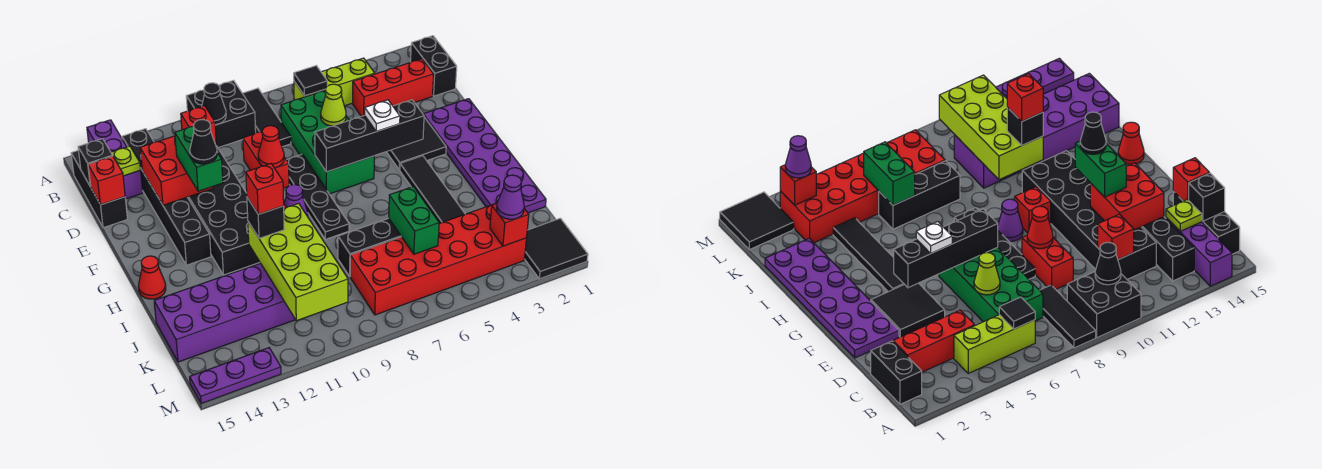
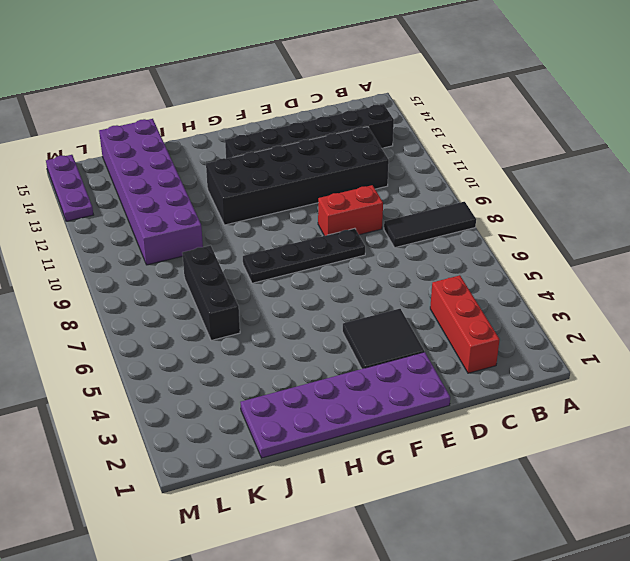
none -> black 2x2 brick [186,80,256,147]
none -> purple 1x3 brick [87,120,143,199]
none -> black 1x2 brick [411,36,457,96]
none -> lime 1x3 brick [294,58,375,106]

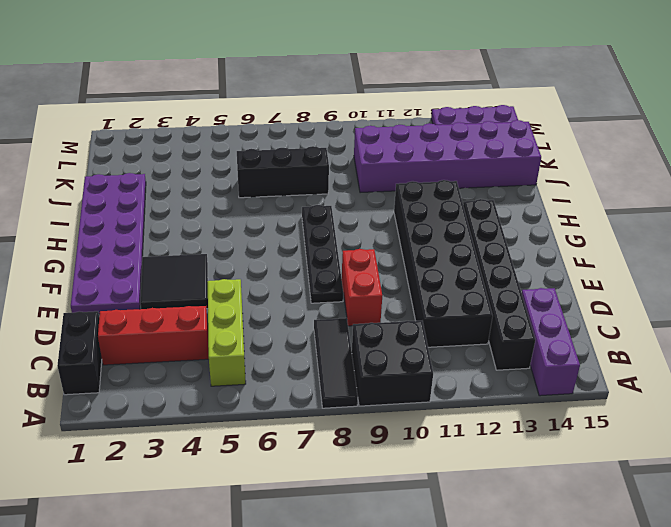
lime 1x3 brick [208,279,246,386] -> lime 1x3 brick turned to [294,58,375,106]
none -> black 1x3 brick [71,151,127,228]
none -> green 2x4 brick [281,91,374,194]
none -> black 1x4 tile [400,156,465,223]
none -> purple 1x1 cone [284,184,308,216]

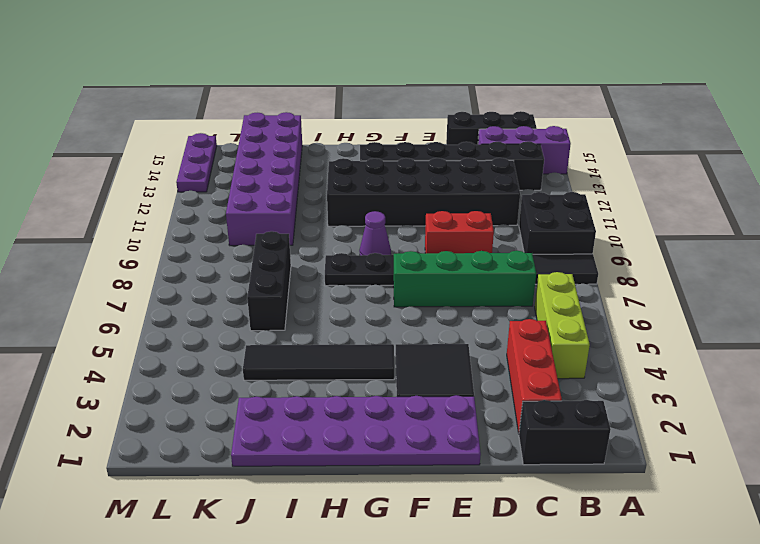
green 1x4 brick [393,251,536,307] -> green 2x4 brick [281,91,374,194]
none -> red 1x1 brick [1015,187,1051,233]
none -> red 1x1 cone [138,256,166,299]
none -> red 2x6 brick [350,205,526,315]
none -> black 2x2 tile [524,218,588,279]

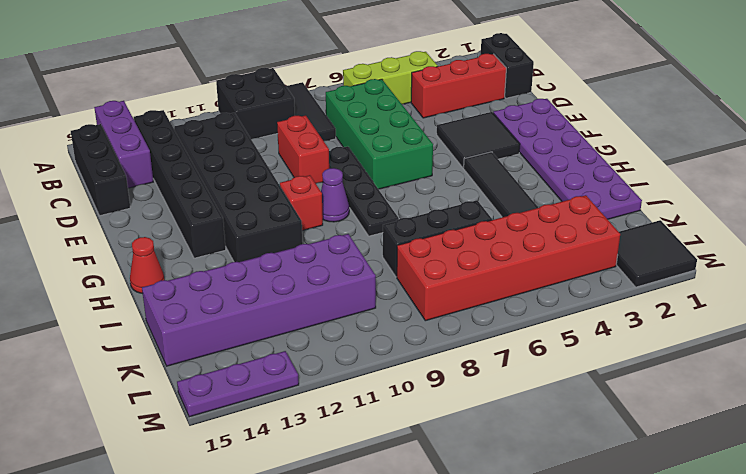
none -> black 1x1 tile [294,66,327,96]
none -> black 1x1 cone [202,83,226,125]
none -> red 1x1 brick [181,106,216,145]
none -> lime 1x1 plate [111,146,141,176]

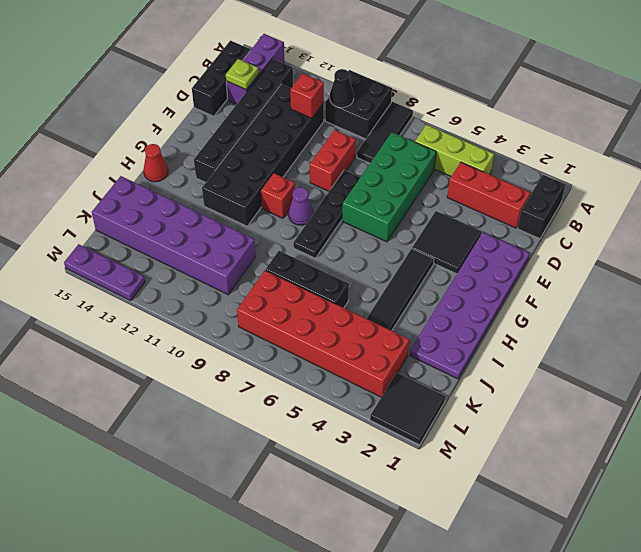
none -> black 1x1 tile [294,66,327,96]
none -> black 1x1 brick [78,139,112,186]
none -> lime 1x1 cone [321,84,346,126]
none -> red 2x2 brick [140,136,213,205]

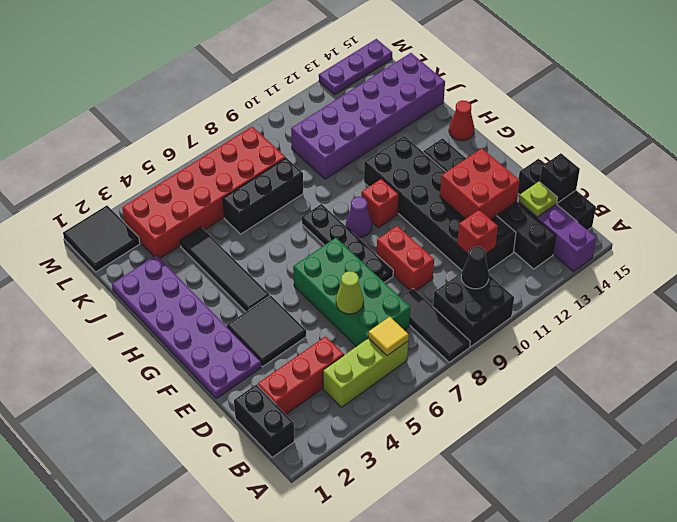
yellow 1x1 tile [368,317,408,356] -> black 1x1 tile [294,66,327,96]
none -> red 1x1 brick [88,156,125,205]
none -> red 1x1 cone [258,126,284,168]
none -> black 1x4 brick [315,100,424,172]
none -> lime 2x4 brick [248,203,348,321]

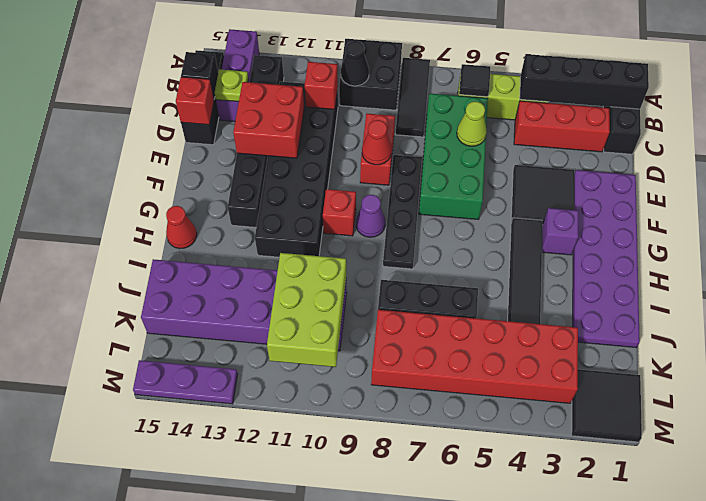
black 1x4 brick [520,54,649,109] -> black 1x4 brick moved to [315,100,424,172]
purple 1x1 brick [542,208,578,255] -> none
lime 2x3 brick [267,253,346,367] -> lime 2x4 brick [248,203,348,321]
none -> green 1x2 brick [389,187,439,254]
none -> red 1x1 brick [490,203,529,246]
none -> green 1x2 brick [175,127,223,191]
none -> white 1x1 plate [365,100,400,131]

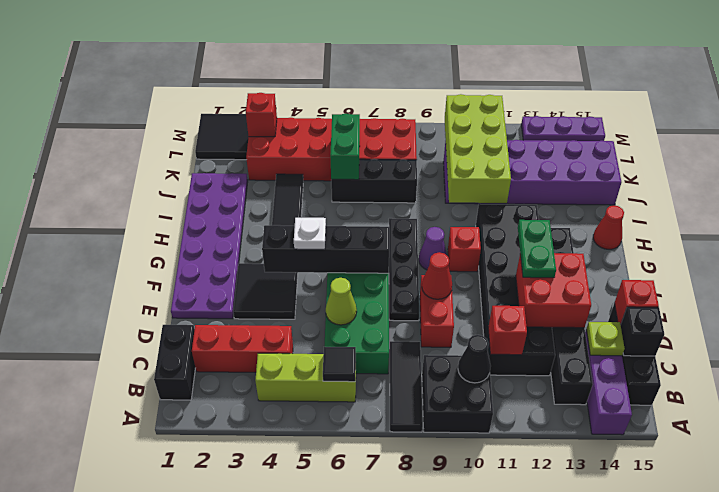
green 1x2 plate [518,220,556,278] -> green 1x2 brick [175,127,223,191]
none -> black 1x1 brick [247,198,284,238]
none -> purple 1x1 cone [497,175,524,219]
none -> black 1x1 cone [190,120,217,164]
none -> red 1x1 brick [246,164,284,214]

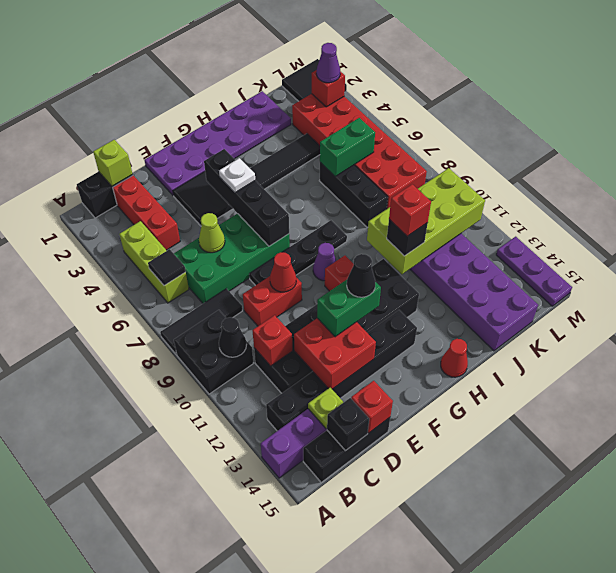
lime 1x1 brick [93,140,132,186] -> none

